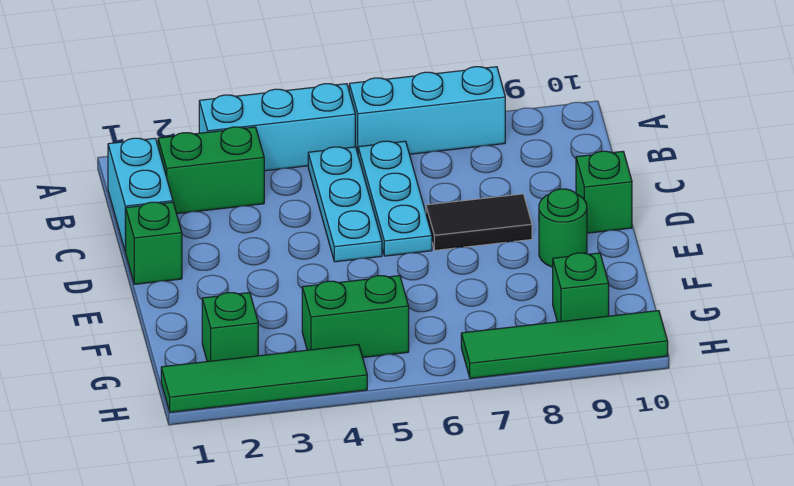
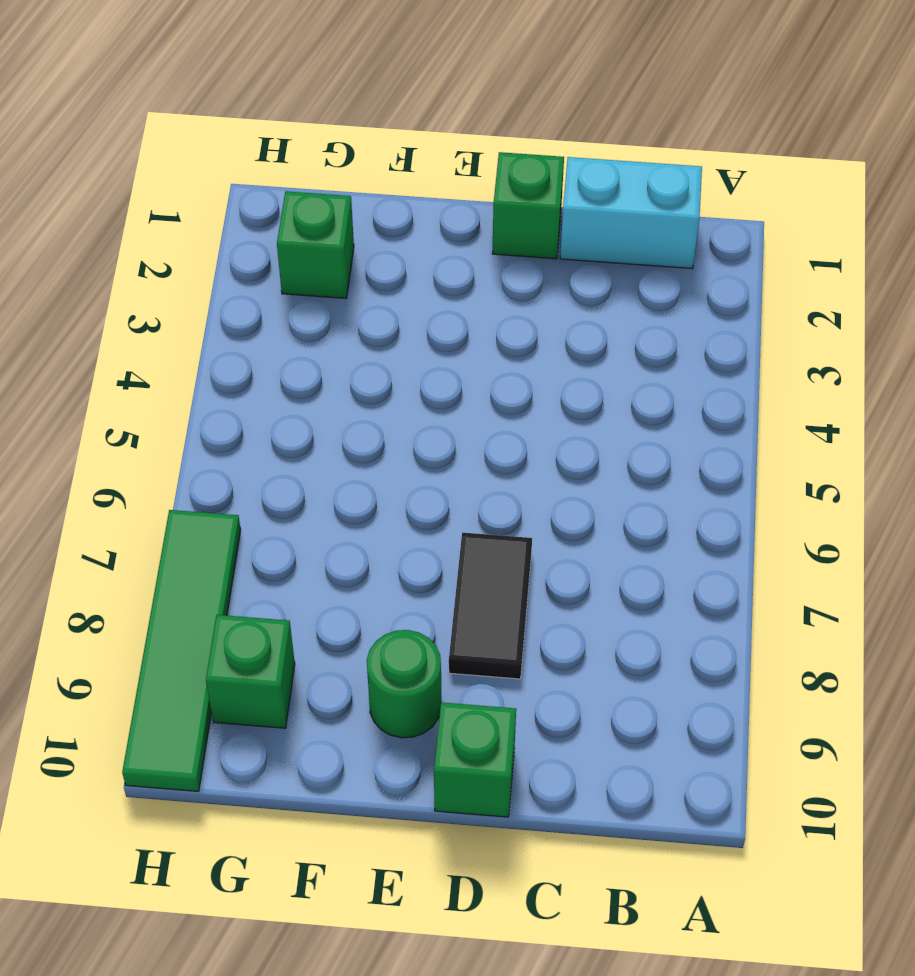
none -> cyan 1x3 brick [199,84,355,171]
none -> cyan 1x3 brick [349,67,505,154]
none -> green 1x2 brick [158,127,264,214]

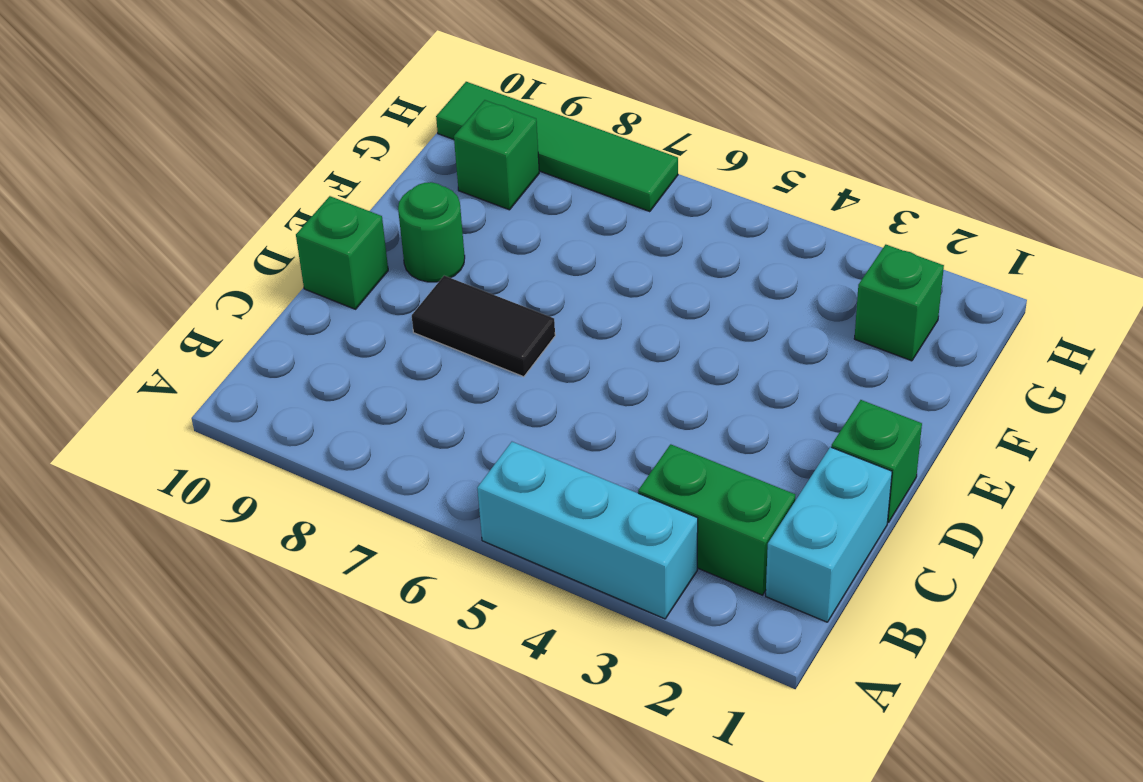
none -> cyan 1x3 brick [349,67,505,154]
none -> cyan 1x3 plate [308,147,382,262]
none -> cyan 1x3 plate [358,141,432,256]

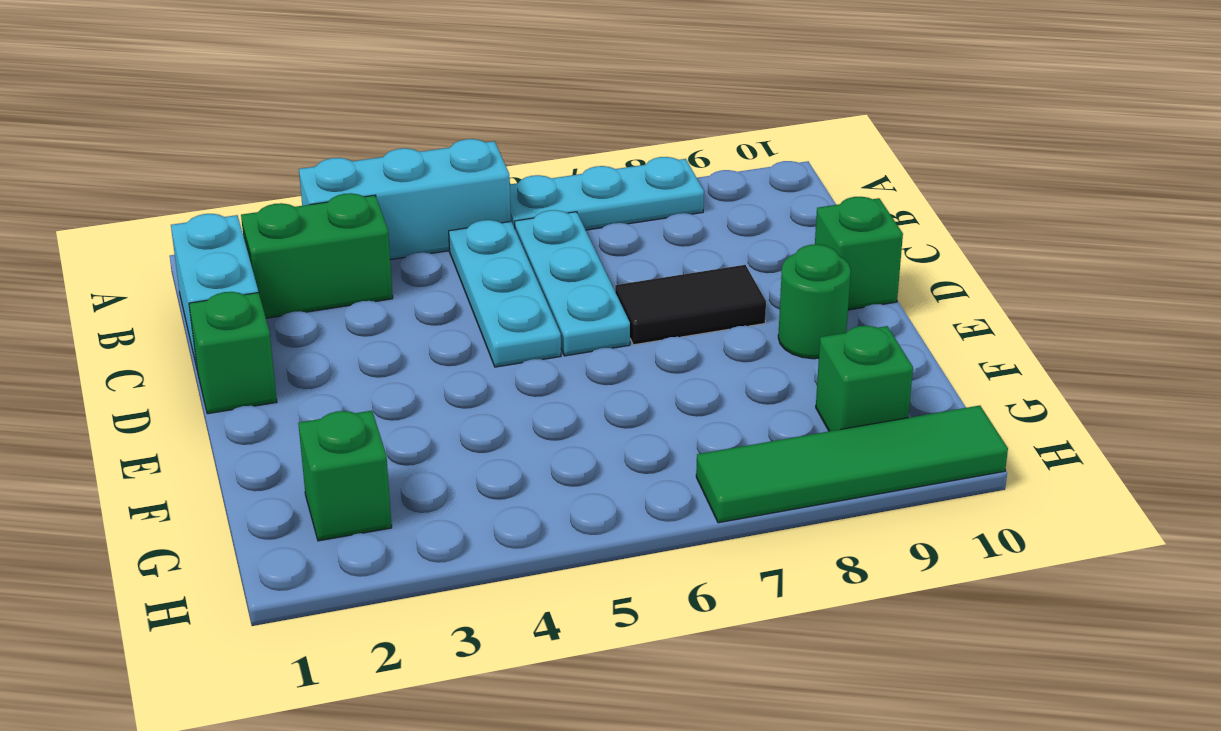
cyan 1x3 plate [510,157,704,230] -> cyan 1x3 brick [349,67,505,154]
none -> green 1x2 brick [302,276,409,357]
none -> green 1x4 tile [161,344,367,412]

